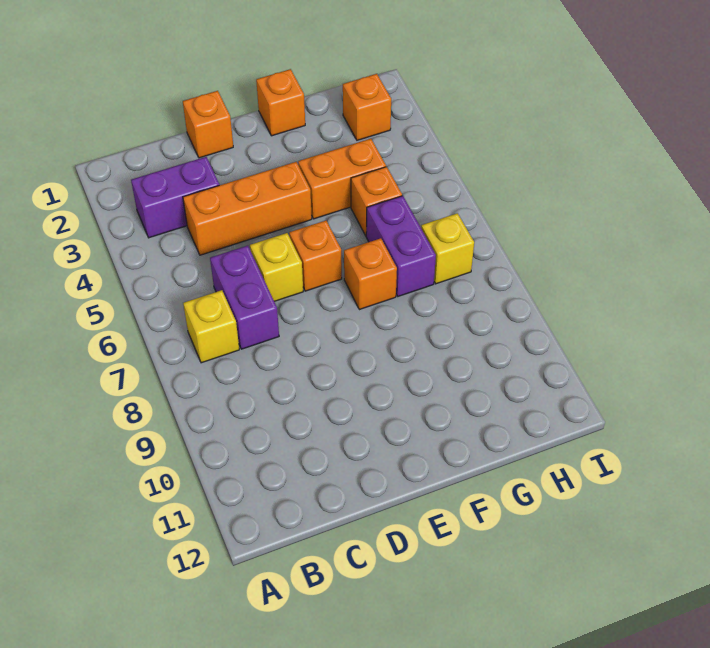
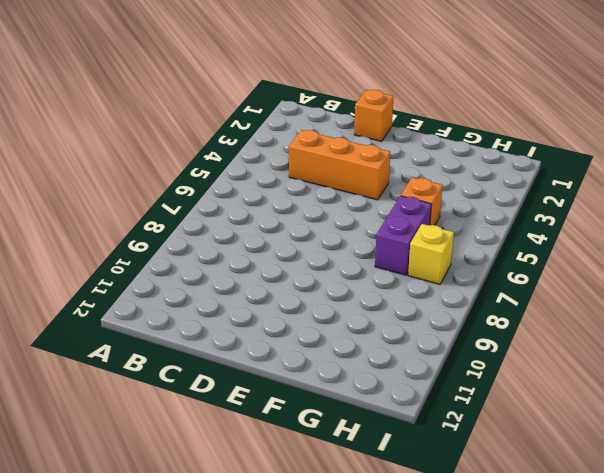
none -> purple 1x2 brick [131,157,219,238]
none -> yellow 1x1 brick [183,290,239,363]
none -> purple 1x2 brick [210,246,279,349]

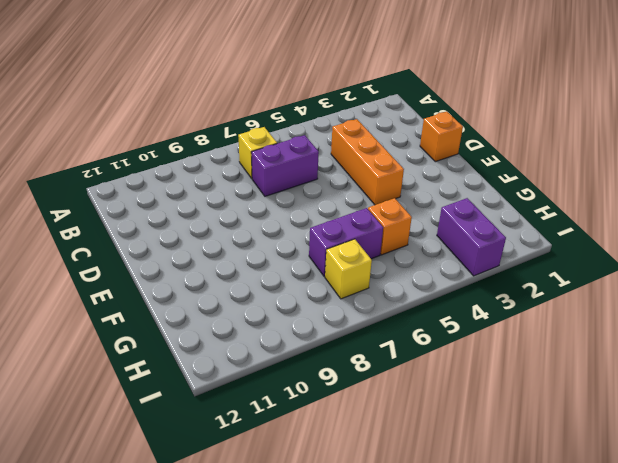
purple 1x2 brick [437,198,506,276] -> purple 1x2 brick moved to [131,157,219,238]
none -> yellow 1x1 brick [250,233,303,301]
none -> orange 1x1 brick [289,221,342,291]
none -> orange 1x1 brick [256,69,305,136]

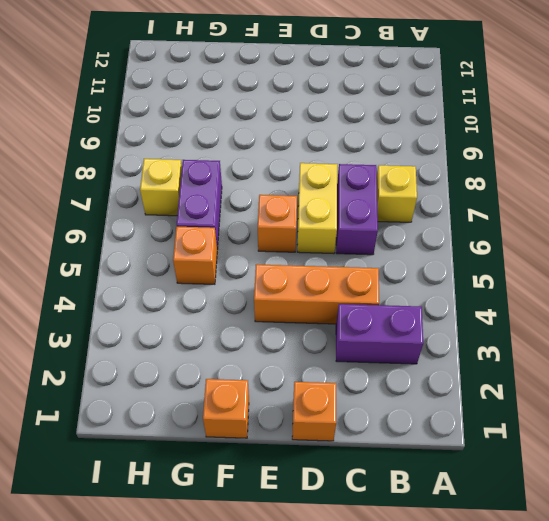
yellow 1x2 brick [297,163,337,254] -> yellow 1x1 brick [250,233,303,301]
none -> orange 1x2 brick [298,139,386,219]
none -> orange 1x1 brick [344,238,397,310]
none -> orange 1x1 brick [343,74,391,140]

